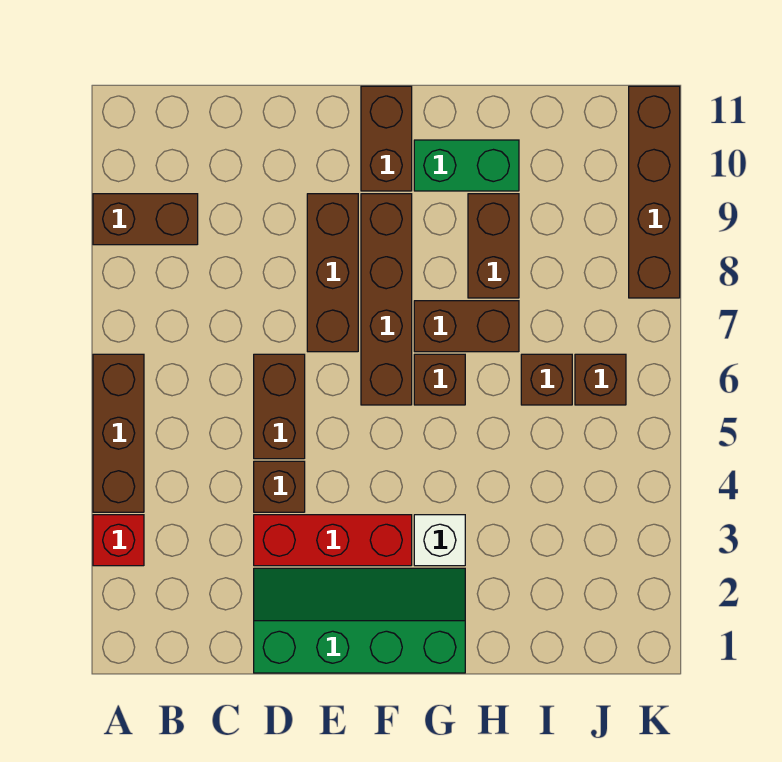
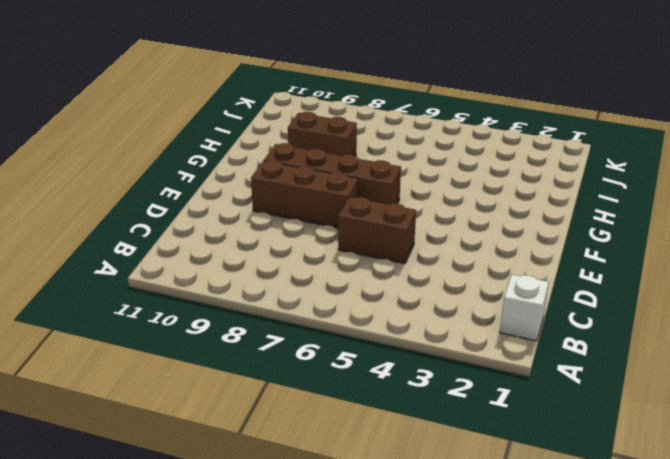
white 1x1 brick [500,275,549,341] -> white 1x1 brick moved to [414,515,465,566]
none -> red 1x1 brick [93,515,144,566]
none -> brown 1x3 brick [93,354,144,512]
none -> brown 1x2 brick [93,194,198,245]

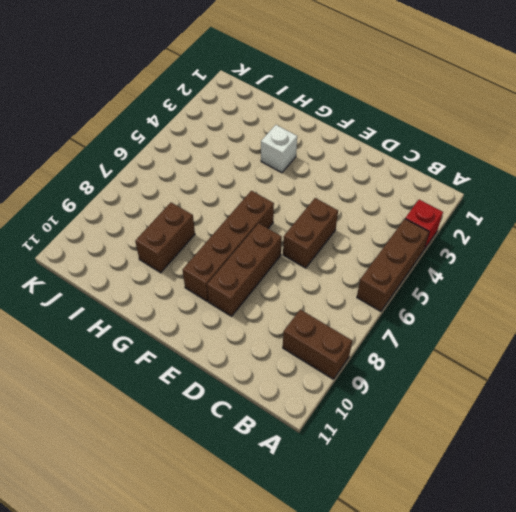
none -> green 2x4 slope [254,568,465,673]
none -> red 1x3 brick [254,515,412,566]
none -> brown 1x1 brick [254,461,305,512]

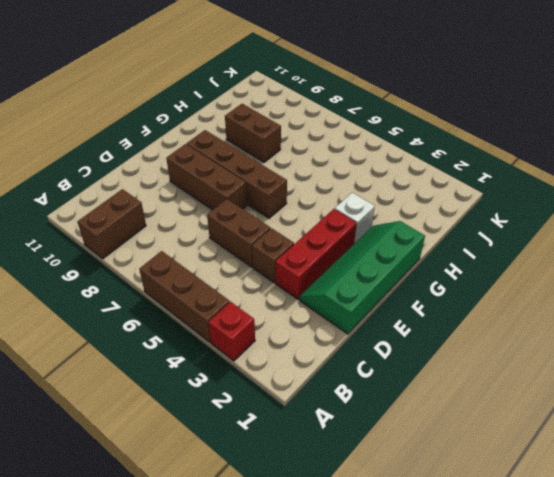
none -> brown 1x2 brick [361,86,412,191]
none -> brown 1x1 brick [414,354,465,405]
none -> brown 1x2 brick [414,301,519,352]

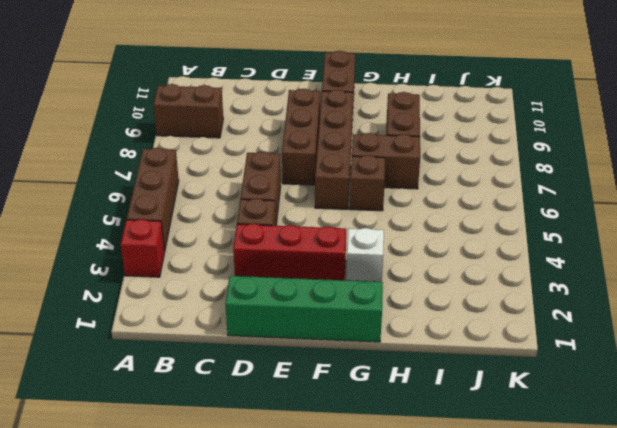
none -> green 1x2 brick [414,140,519,191]
none -> brown 1x1 brick [521,354,572,405]
none -> brown 1x1 brick [575,354,626,405]

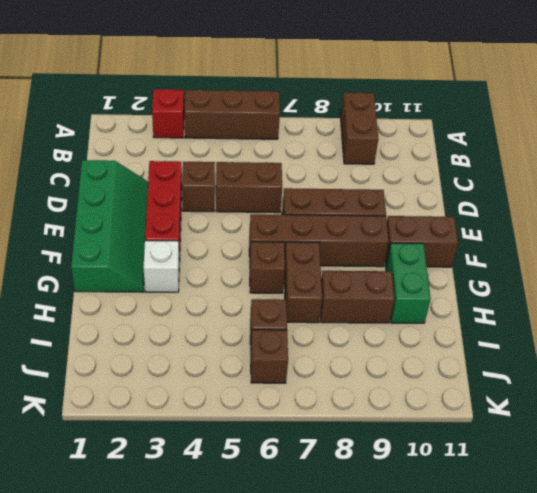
none -> brown 1x4 brick [629,86,680,298]

